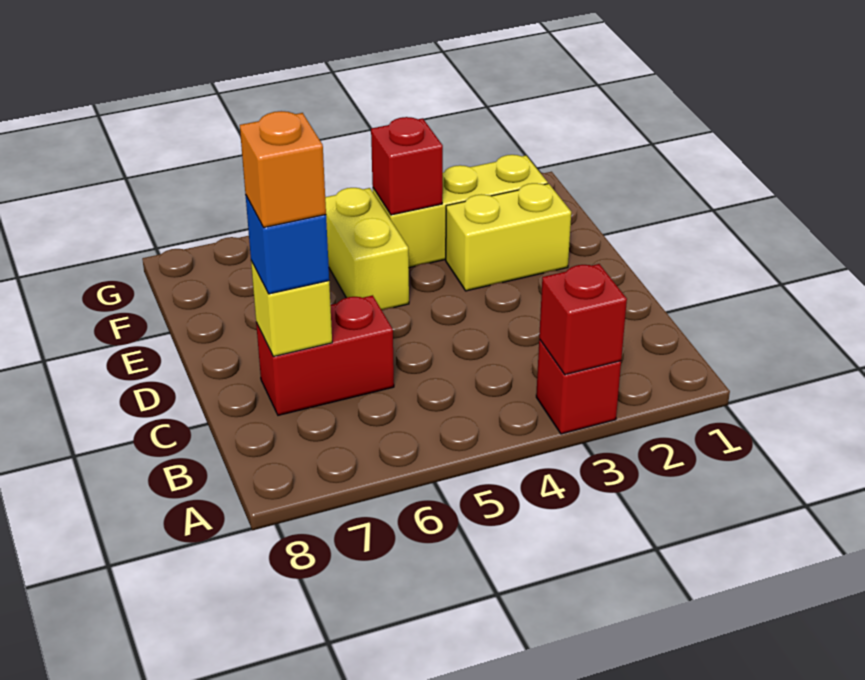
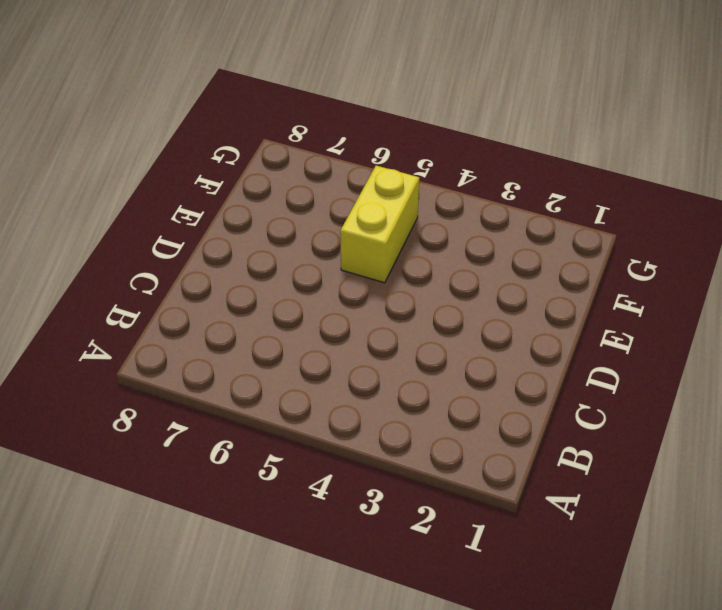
none -> red 1x1 brick [536,339,621,434]
none -> red 1x2 brick [256,295,394,415]

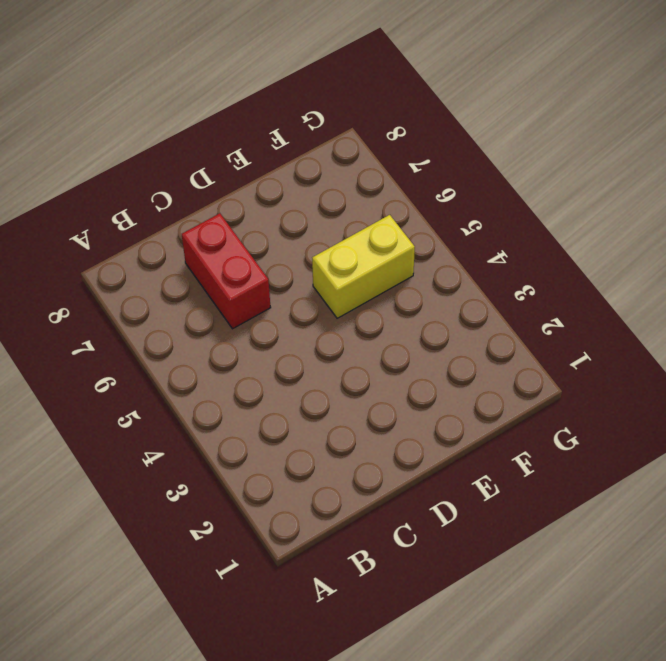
none -> red 1x1 brick [536,339,621,434]
none -> yellow 1x2 brick [446,183,571,291]

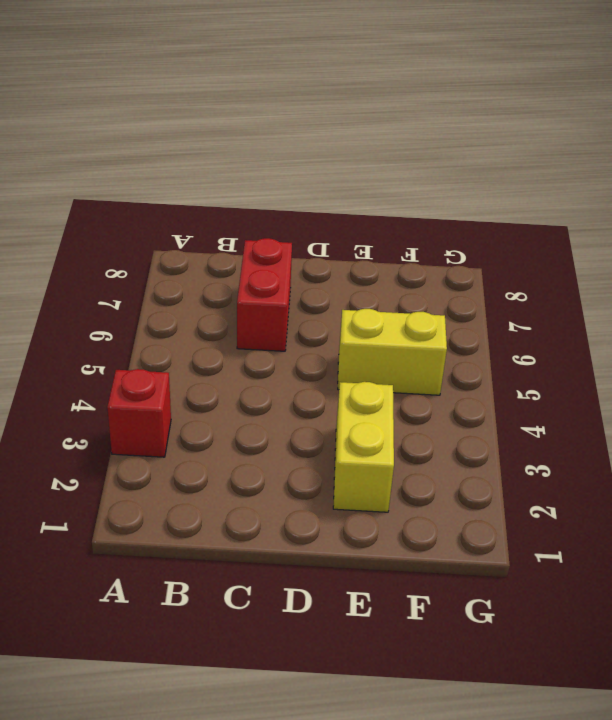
none -> yellow 1x3 brick [373,155,548,268]
none -> red 1x1 brick [539,264,627,375]

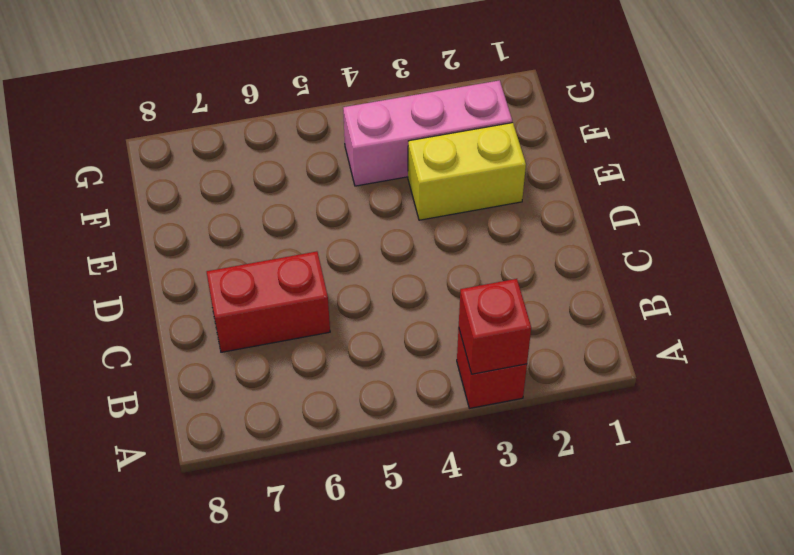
pink 1x3 brick [343,80,512,186] -> yellow 1x3 brick [373,155,548,268]
none -> yellow 1x2 brick [325,188,409,310]
none -> yellow 1x1 brick [251,261,332,357]

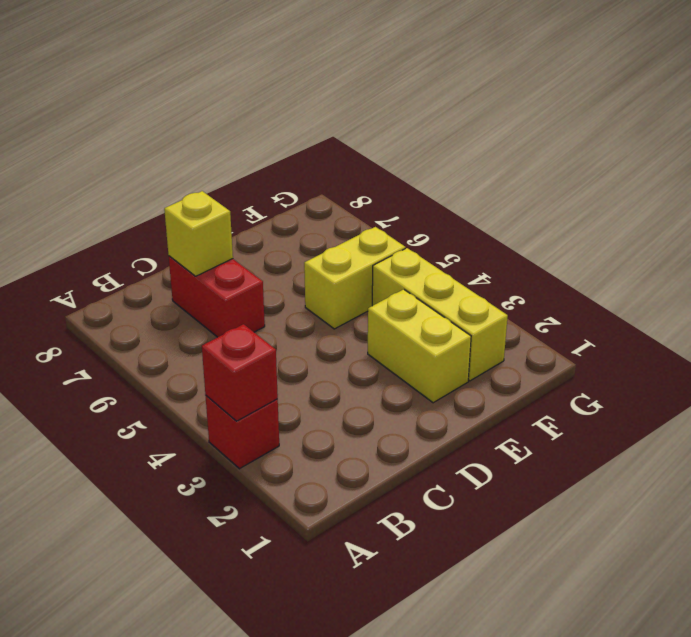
none -> red 1x1 brick [371,117,443,215]
none -> blue 1x1 brick [246,196,329,294]

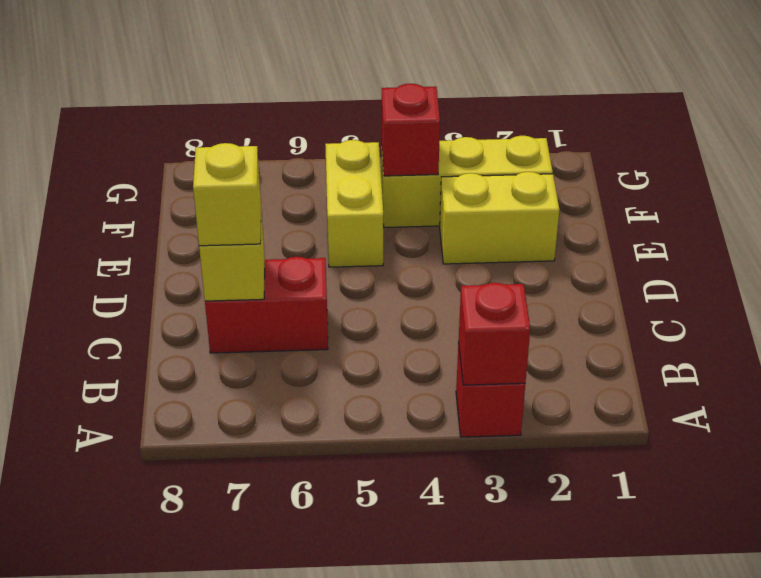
yellow 1x1 brick [193,143,261,246] -> blue 1x1 brick [246,196,329,294]
none -> orange 1x1 brick [240,111,326,228]

